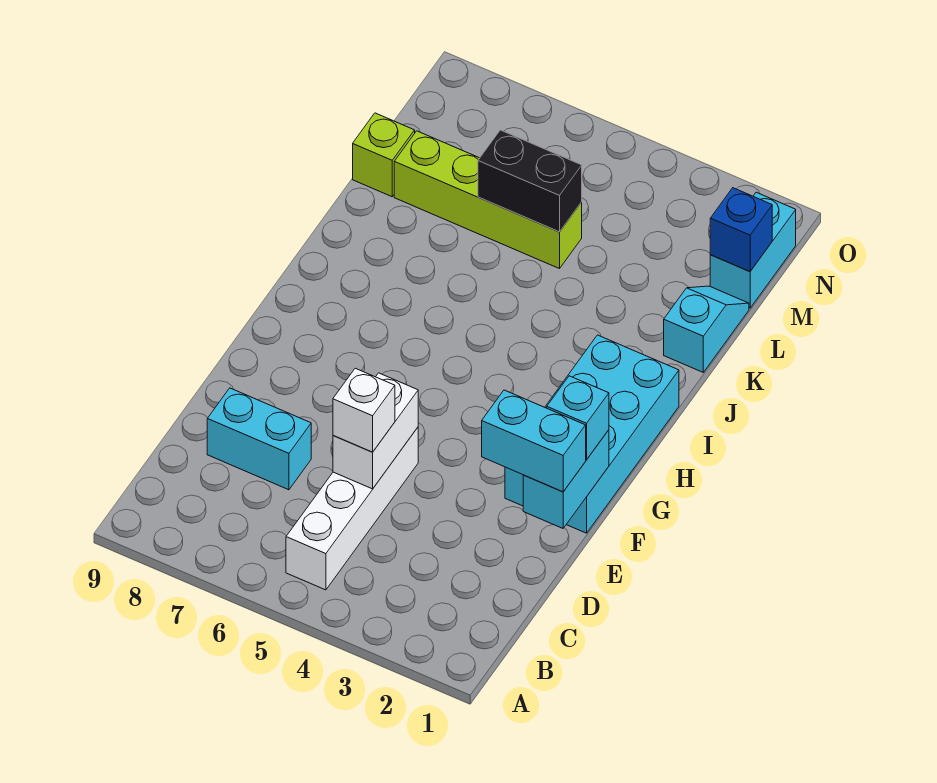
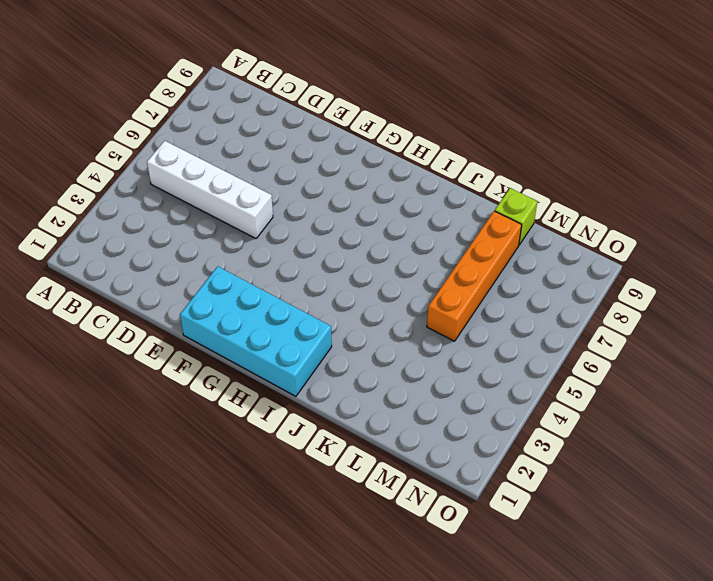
orange 1x4 brick [427,211,522,341] -> lime 1x4 brick [394,131,582,269]
none -> cyan 1x2 brick [207,388,311,490]
none -> cyan 1x2 slope [664,286,749,372]
none -> cyan 1x2 brick [710,192,796,308]

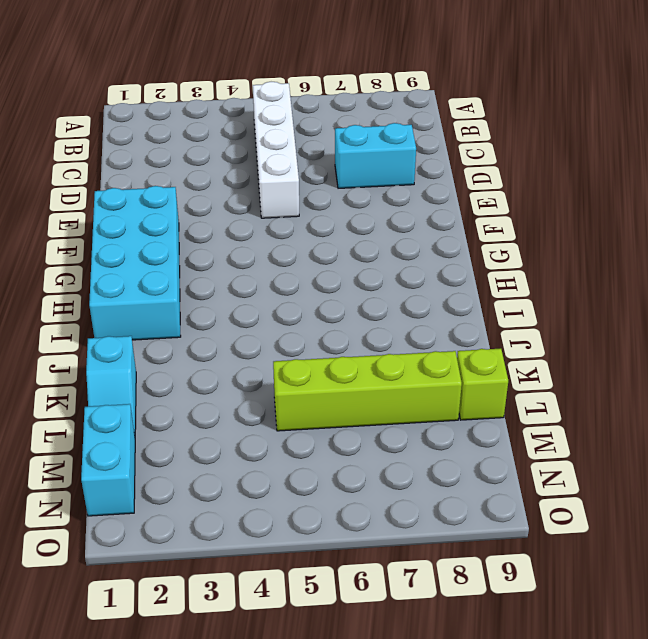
none -> white 1x2 brick [333,373,418,489]
none -> cyan 1x2 brick [523,430,609,528]
none -> black 1x2 brick [478,130,582,232]

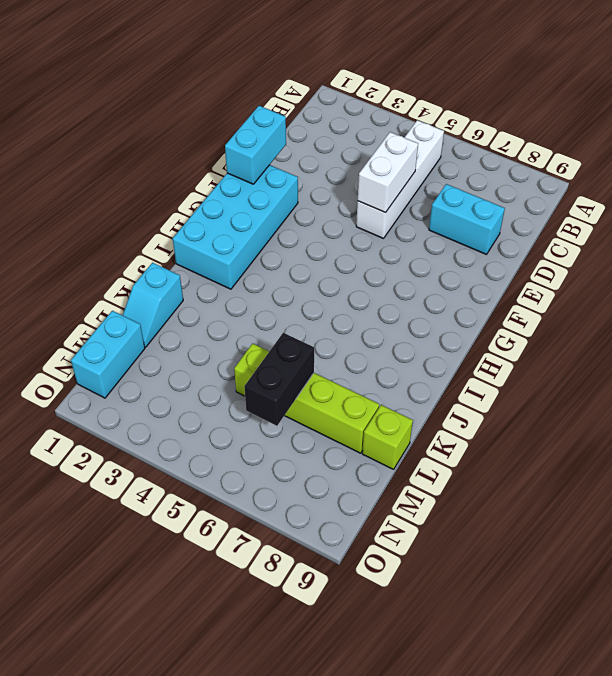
black 1x2 brick [244,333,314,426] -> black 1x2 brick turned to [478,130,582,232]
none -> blue 1x1 brick [710,188,772,272]
none -> white 1x1 brick [333,368,395,452]
none -> cyan 1x2 brick [482,390,586,492]

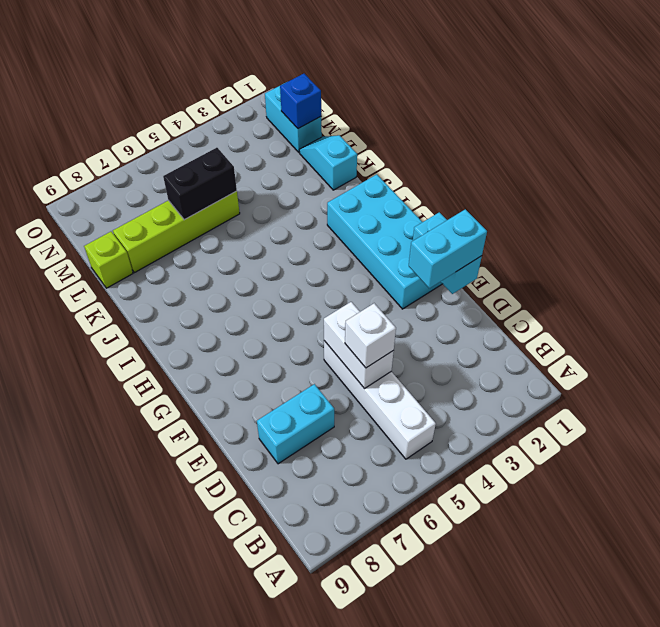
none -> cyan 1x1 brick [547,376,609,460]

